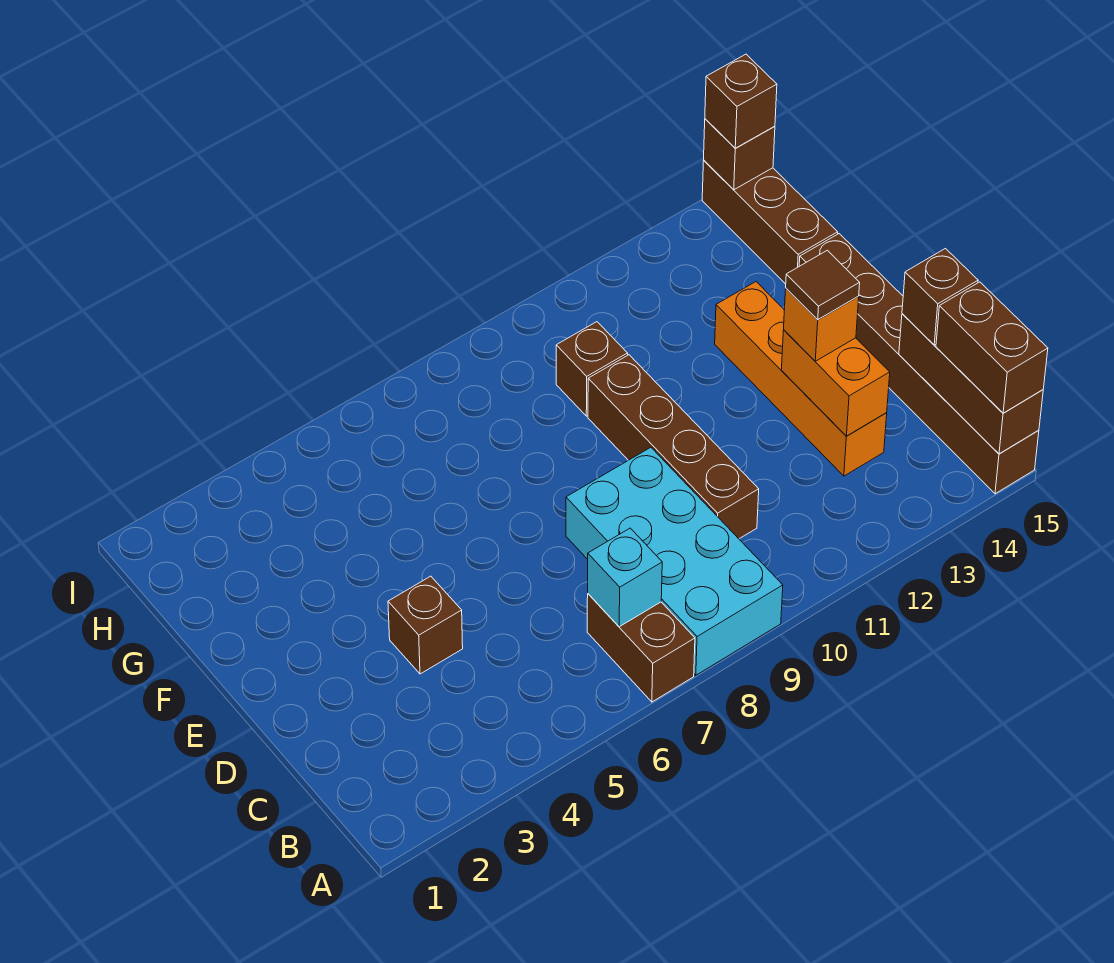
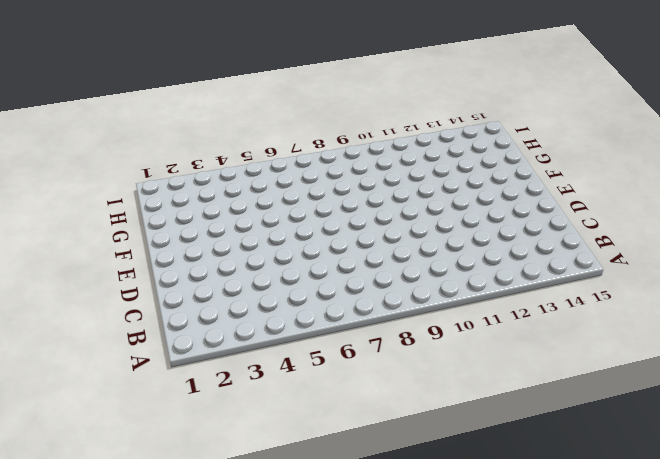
none -> brown 1x2 brick [587,594,695,702]
none -> cyan 2x4 brick [566,447,783,675]
none -> brown 1x6 brick [799,234,1039,494]

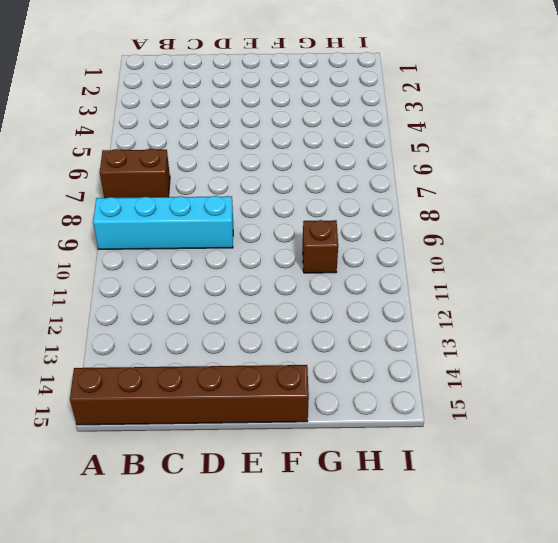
cyan 1x4 brick [93,196,233,249] -> cyan 2x4 brick [566,447,783,675]
none -> brown 1x4 brick [588,355,759,539]
none -> orange 1x4 brick [715,282,887,476]
none -> brown 1x1 brick [388,576,463,674]

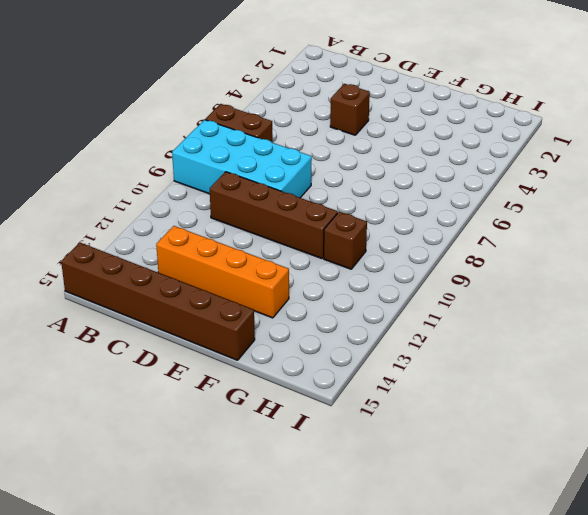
none -> brown 1x3 brick [702,161,838,284]
none -> brown 1x3 brick [899,314,1043,454]
none -> cyan 1x1 brick [588,528,662,627]

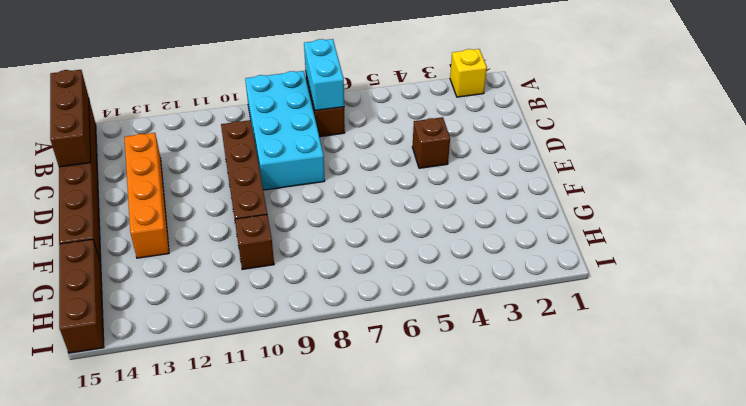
yellow 1x1 brick [450,49,487,97] -> none
cyan 1x2 brick [304,39,344,110] -> cyan 1x1 brick [588,528,662,627]
none -> orange 1x2 brick [781,330,890,436]
none -> brown 1x1 brick [704,119,775,190]
none -> brown 1x2 brick [936,282,1048,413]

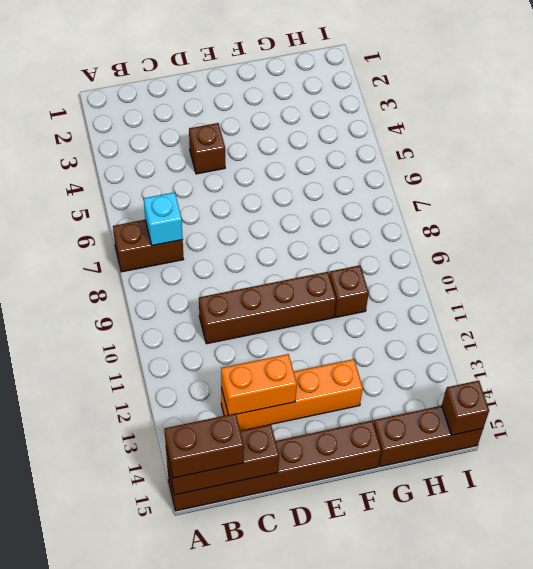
none -> cyan 2x4 brick [566,447,783,675]
none -> brown 1x1 brick [902,249,978,345]
none -> orange 1x1 brick [784,289,859,361]

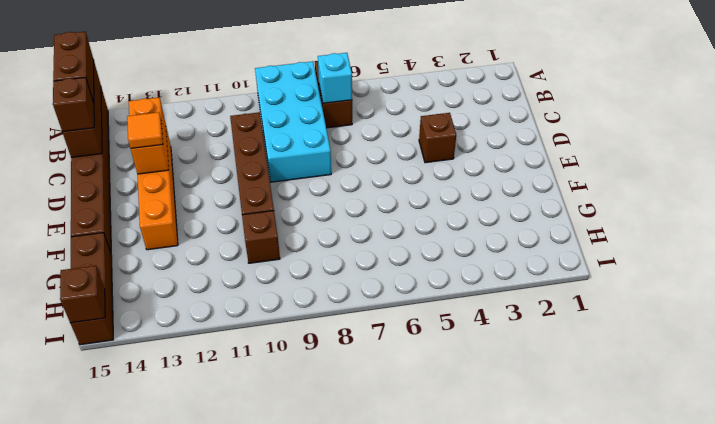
orange 1x1 tile [127,112,163,148] -> orange 1x1 brick [784,289,859,361]
none -> brown 1x1 brick [705,54,777,148]
none -> brown 1x1 tile [786,250,860,320]

